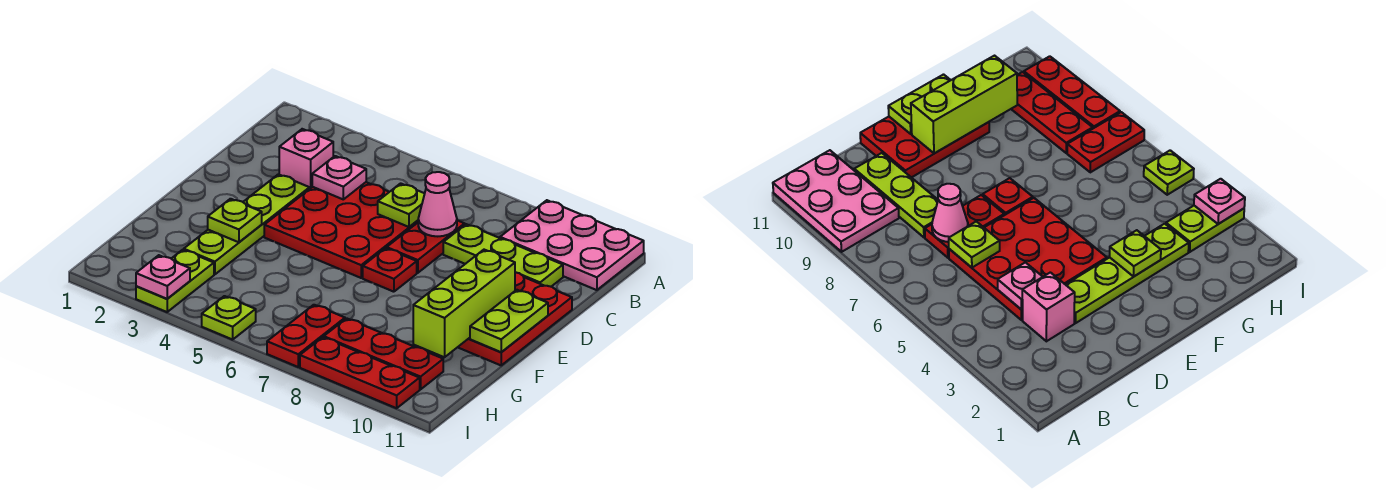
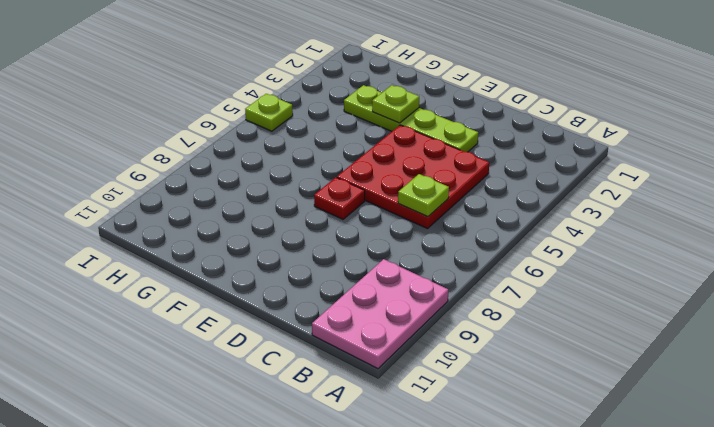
none -> pink 1x1 brick [279,129,333,188]
none -> red 1x2 plate [387,220,465,273]
none -> lime 1x3 plate [443,224,563,287]

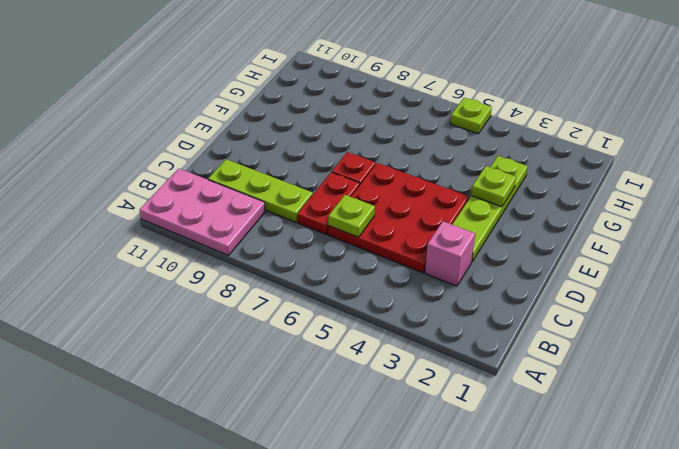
none -> red 2x3 plate [458,272,572,365]
none -> lime 1x2 plate [136,250,214,312]
none -> red 1x2 plate [267,305,345,367]

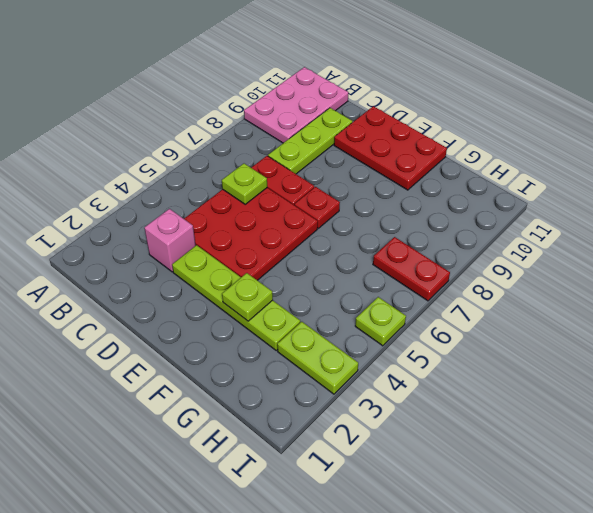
none -> red 1x3 plate [324,318,443,389]
none -> red 1x3 plate [300,337,420,408]
none -> pink 1x1 plate [312,156,366,199]

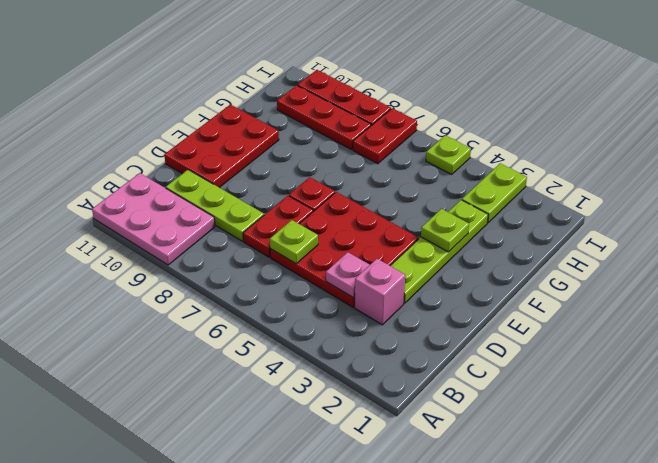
none -> pink 1x1 cone [418,172,457,236]
none -> lime 1x3 brick [413,250,515,357]
none -> lime 1x2 plate [470,290,548,352]

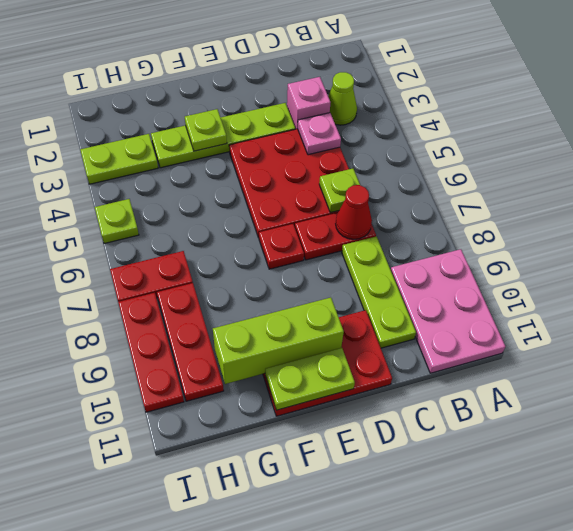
lime 1x1 cone [328,72,357,125] -> none
red 1x1 cone [336,185,372,239] -> pink 1x1 cone [418,172,457,236]
none -> pink 1x1 plate [136,255,190,299]

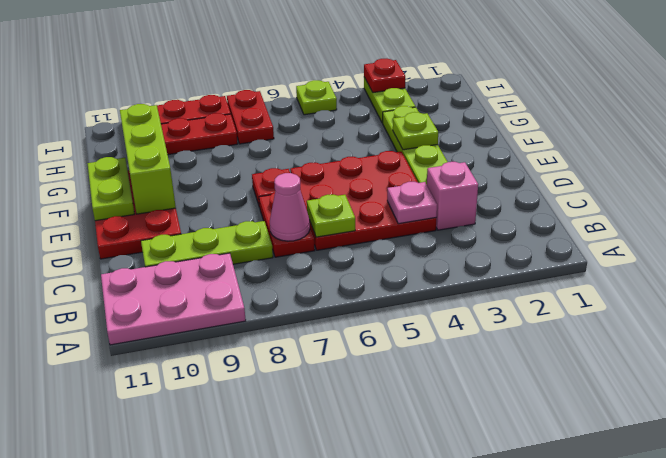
red 1x1 plate [364,59,405,93] -> pink 1x1 plate [136,255,190,299]

